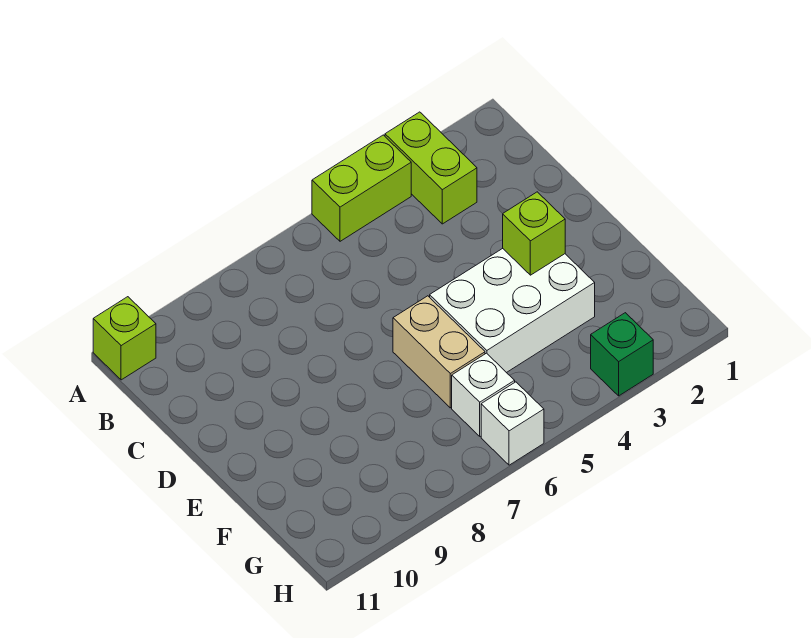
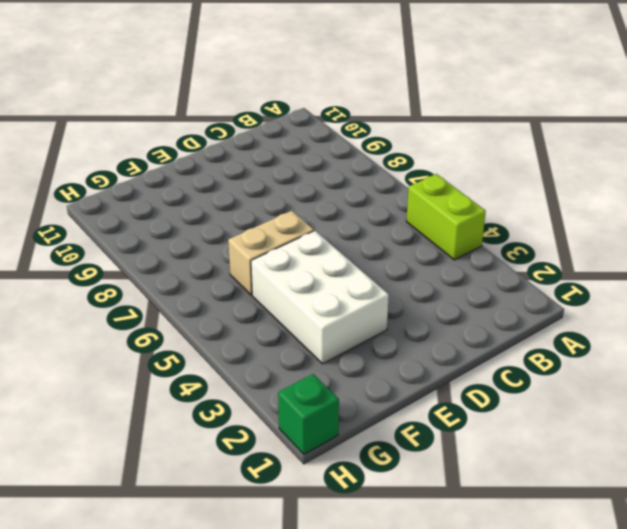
green 1x1 brick [278,374,339,454] -> green 1x1 brick moved to [591,313,653,396]
none -> lime 1x2 brick [385,112,477,224]
none -> lime 1x1 brick [93,297,156,380]

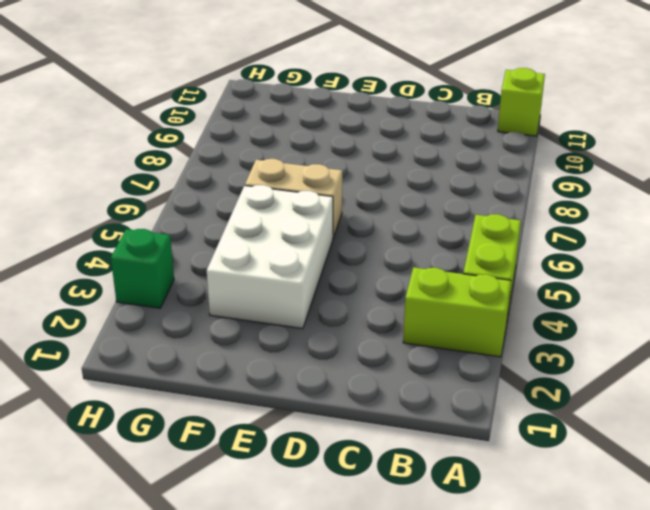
none -> white 1x1 brick [452,353,515,436]
none -> white 1x1 brick [481,382,544,465]

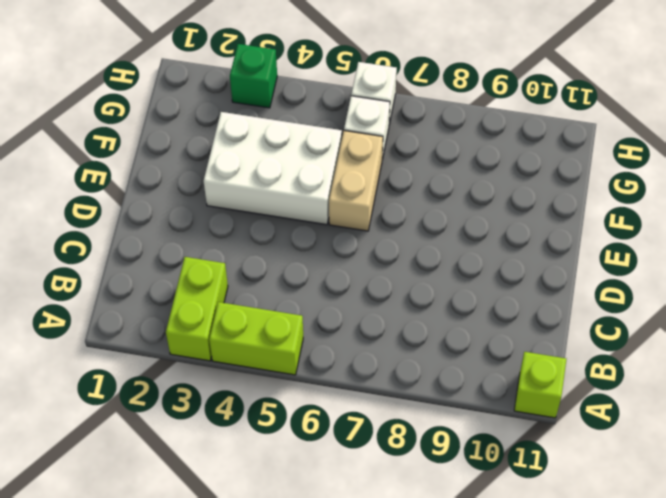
none -> lime 1x1 brick [503,192,565,275]

